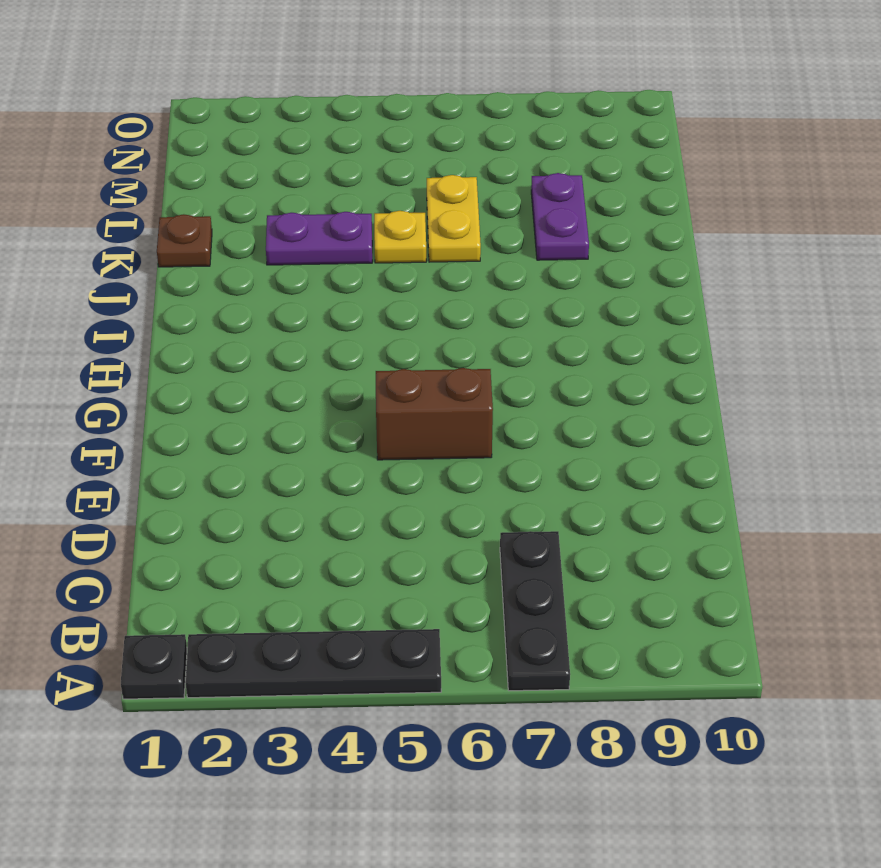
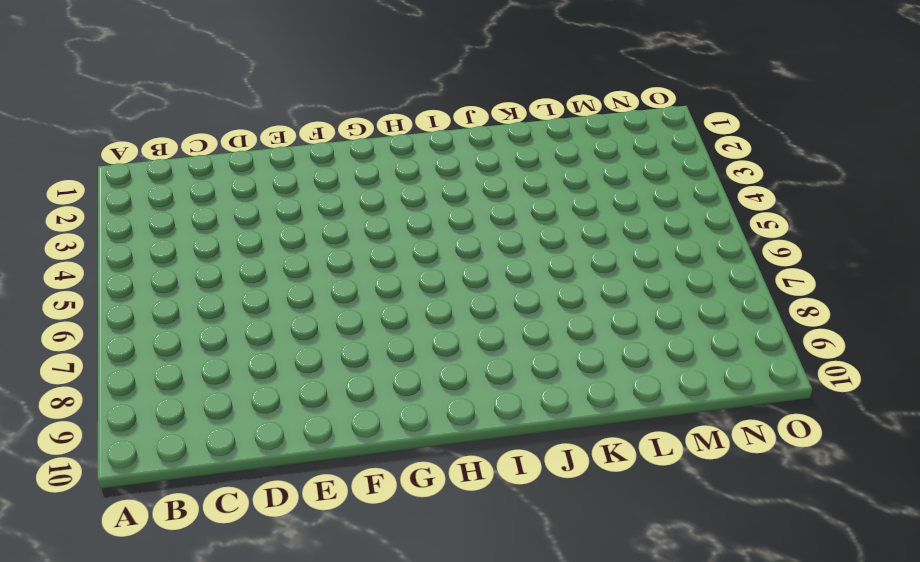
none -> black 1x1 plate [121,634,187,699]
none -> black 1x4 plate [185,629,441,698]

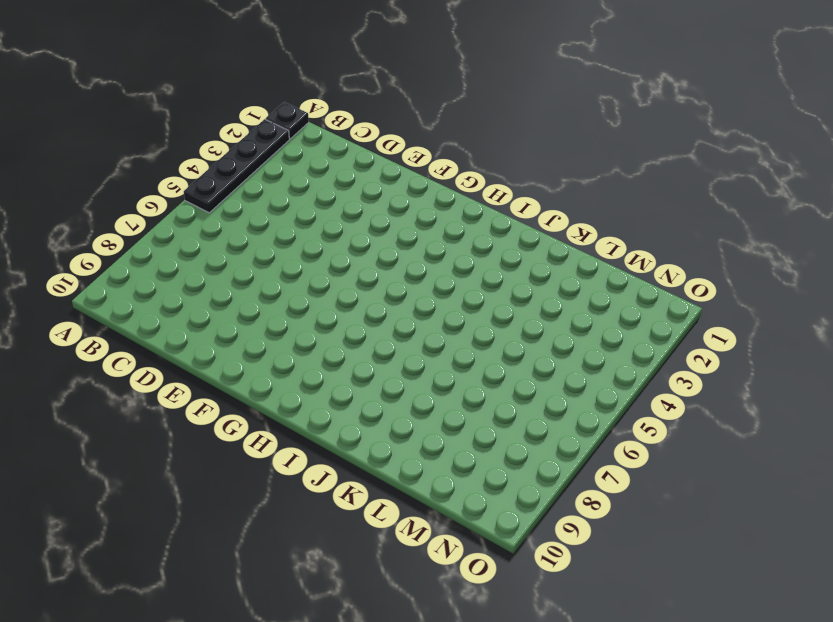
none -> black 1x3 plate [500,531,570,691]
none -> brown 1x2 brick [376,368,493,460]

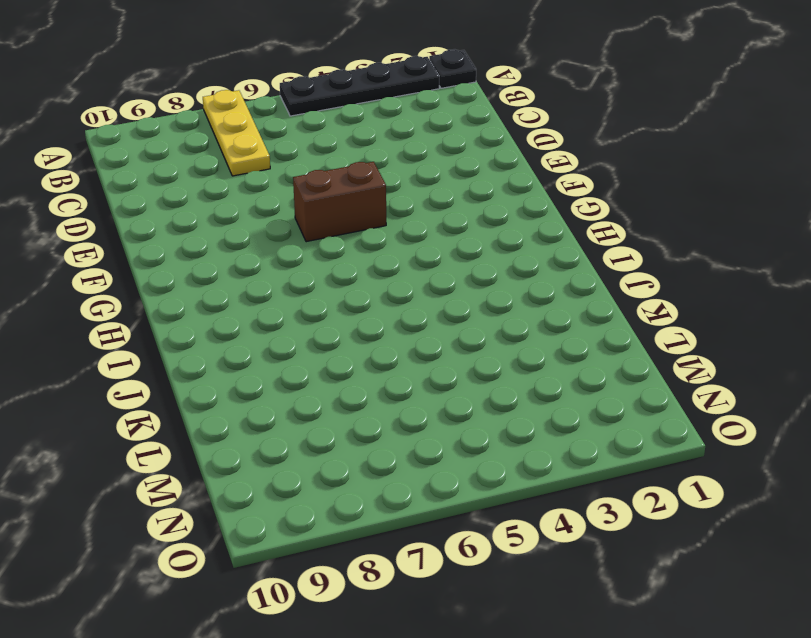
yellow 1x3 plate [203,90,270,176] -> black 1x3 plate [500,531,570,691]
none -> brown 1x1 plate [157,214,212,267]
none -> purple 1x2 plate [266,212,372,265]

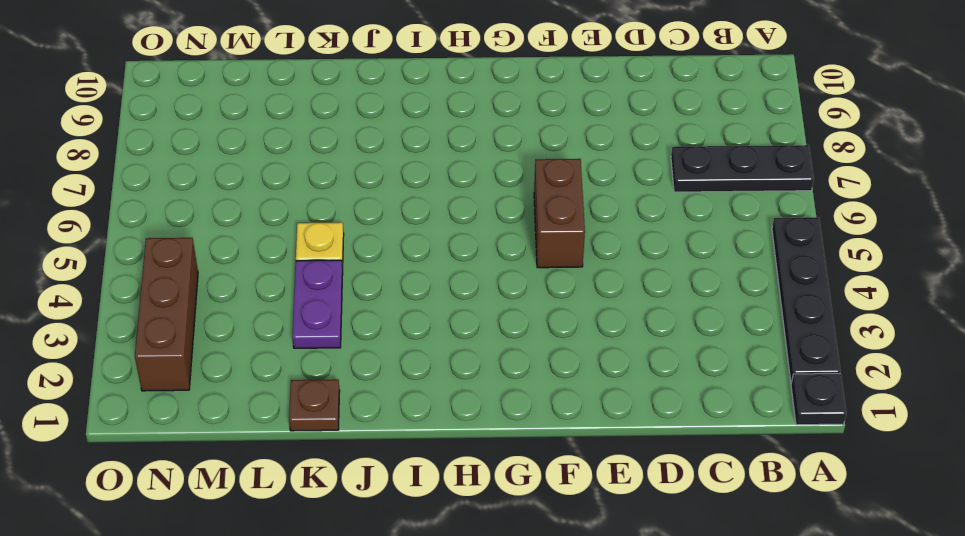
brown 1x3 brick [135,238,198,391] -> none
none -> yellow 1x2 plate [427,175,481,262]
none -> purple 1x2 plate [531,173,589,260]

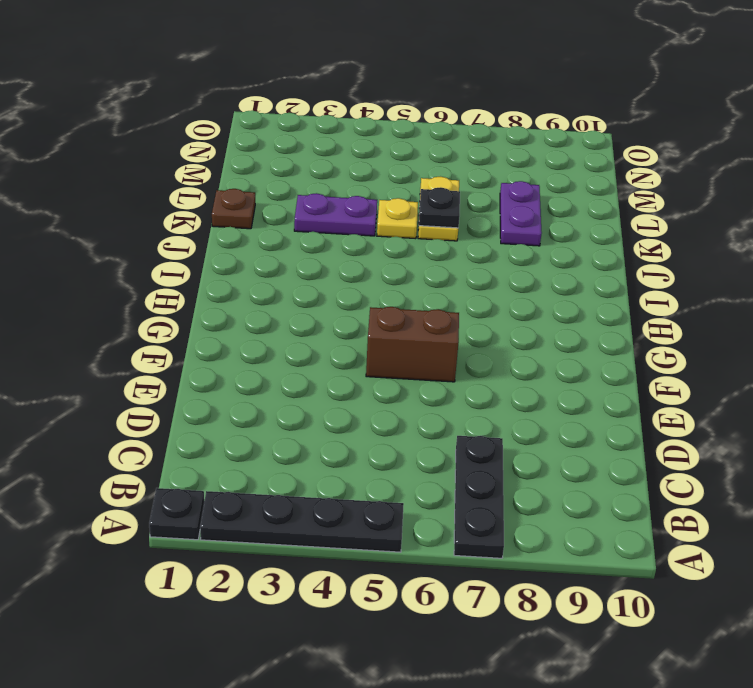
black 1x1 plate [419,187,460,228] -> none

